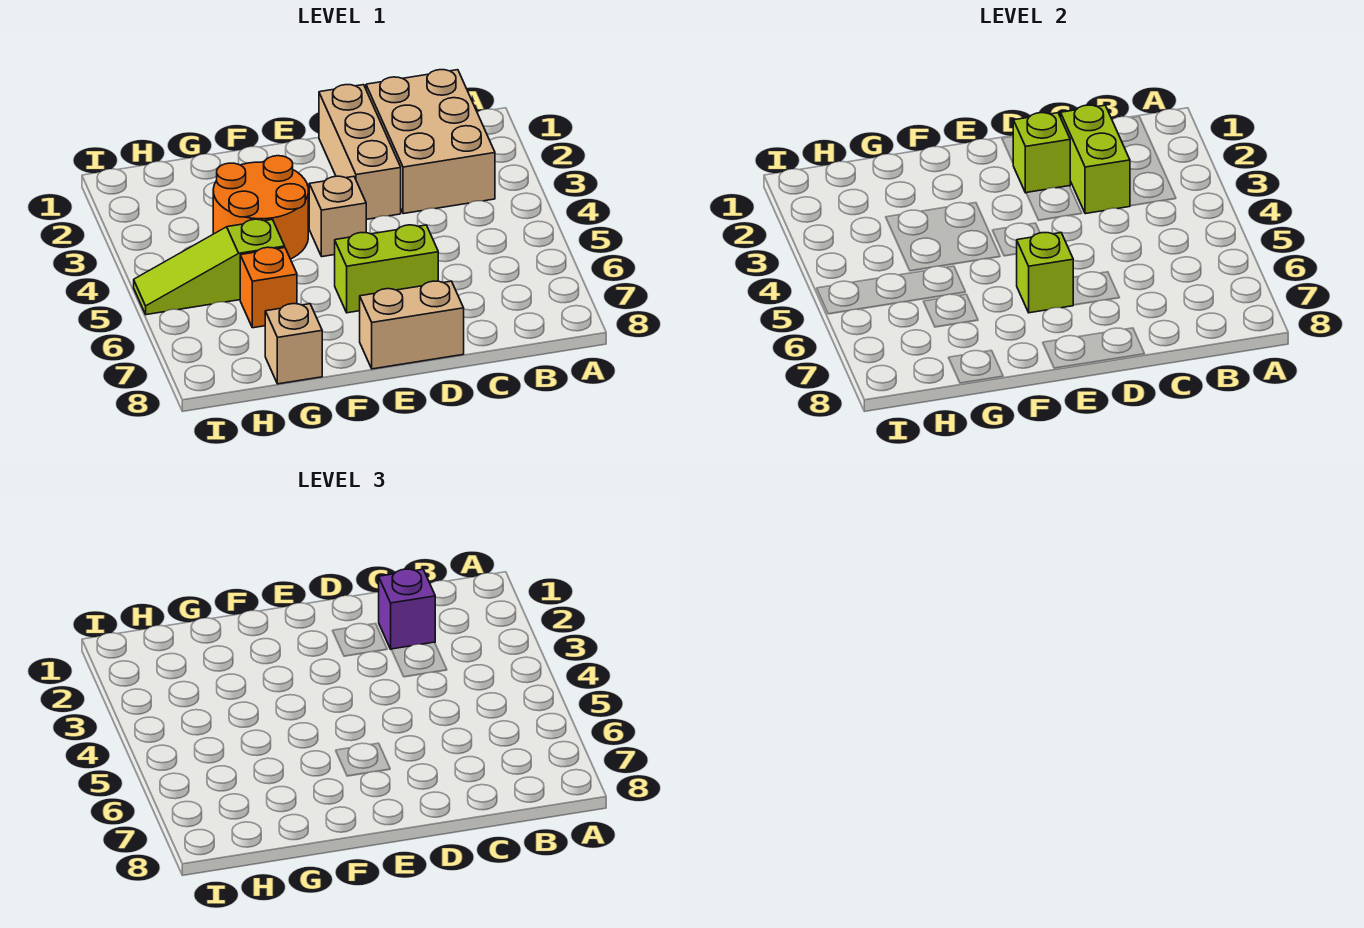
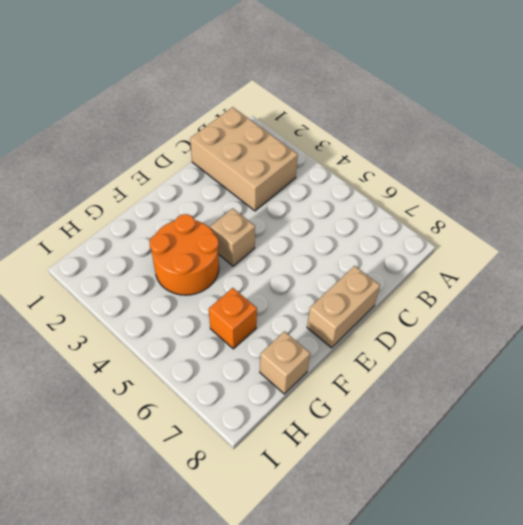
none -> tan 1x3 brick [319,85,401,219]
none -> lime 1x2 brick [335,225,438,313]
none -> lime 1x3 slope [134,219,285,315]

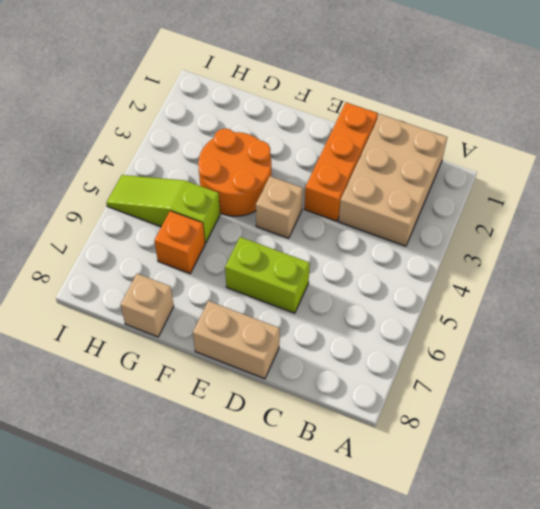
orange 1x3 brick [304,102,378,221] -> tan 1x3 brick [319,85,401,219]
none -> lime 1x2 brick [1061,105,1130,214]
none -> lime 1x1 brick [1013,113,1070,193]
none -> lime 1x1 brick [1017,233,1073,313]

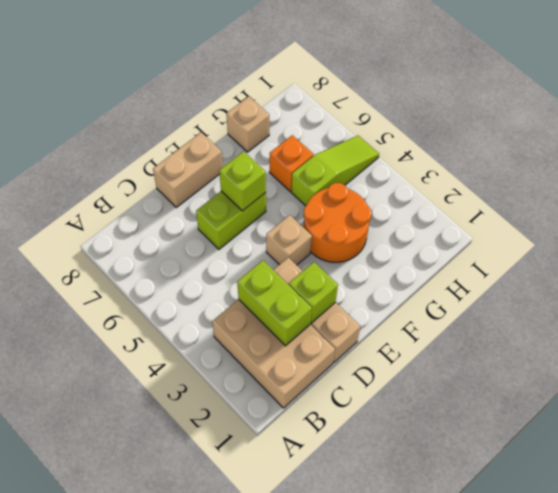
none -> purple 1x1 brick [379,569,435,649]

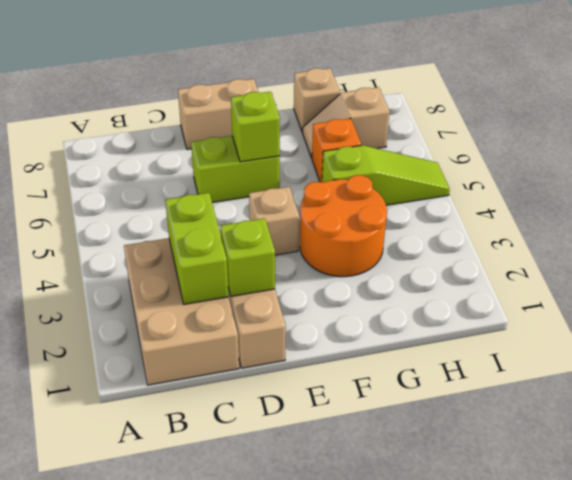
tan 1x2 slope [303,87,390,158] -> none
none -> purple 1x1 brick [379,569,435,649]

